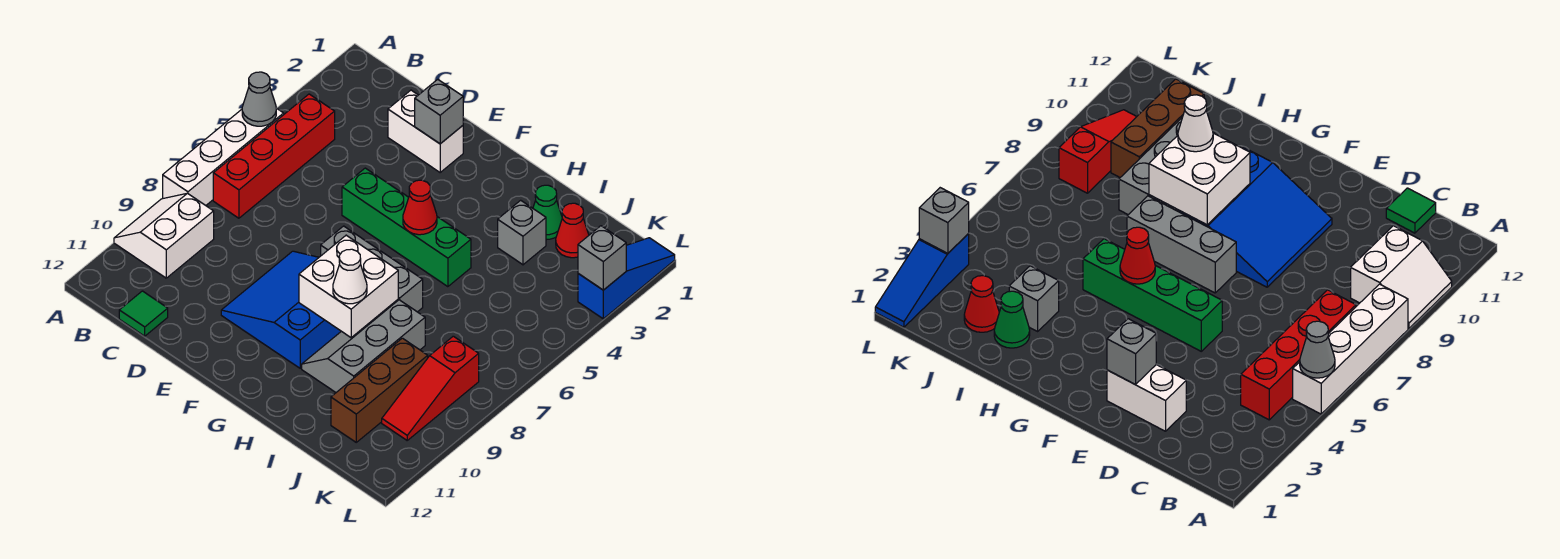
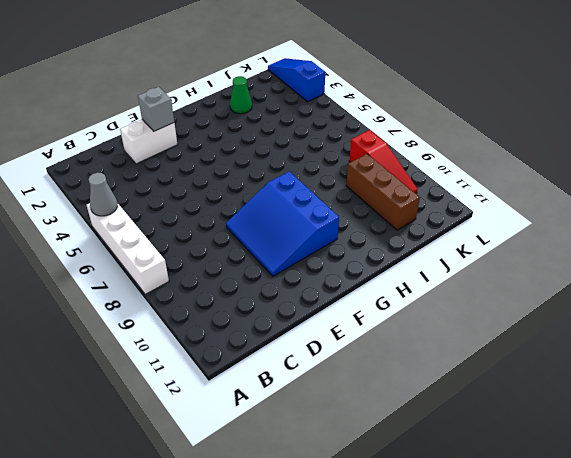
none -> white 2x2 slope [114,193,214,278]
none -> red 1x4 brick [213,94,335,218]
none -> green 1x1 tile [119,291,168,336]

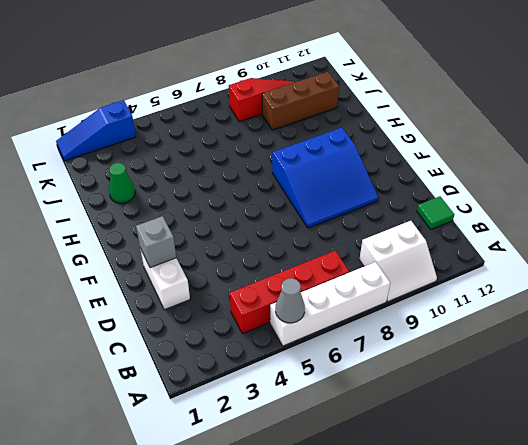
none -> green 1x4 brick [342,168,471,287]
none -> grey 1x3 brick [321,226,423,312]
none -> grey 2x3 slope [302,300,425,392]

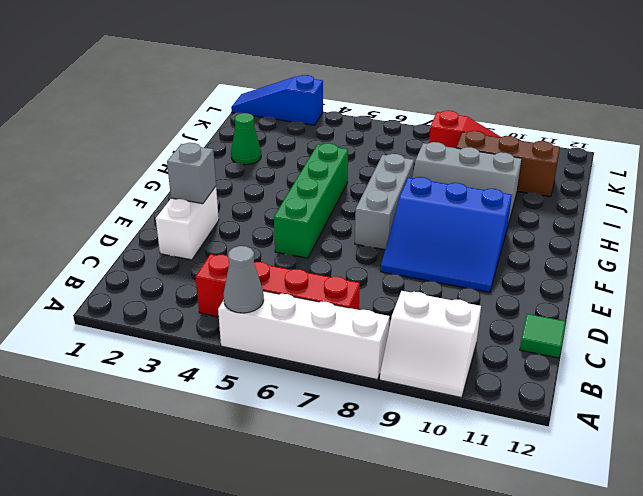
none -> grey 1x1 brick [498,200,546,265]
none -> red 1x1 cone [556,203,589,258]
none -> red 1x1 cone [403,180,437,235]

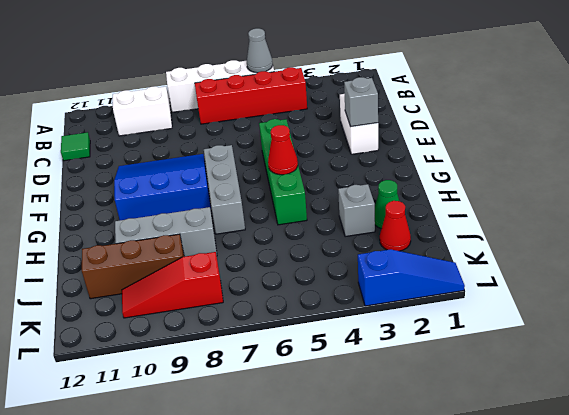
none -> white 2x2 brick [299,235,398,338]
none -> grey 1x1 brick [578,226,626,290]
none -> white 1x1 cone [333,249,367,304]

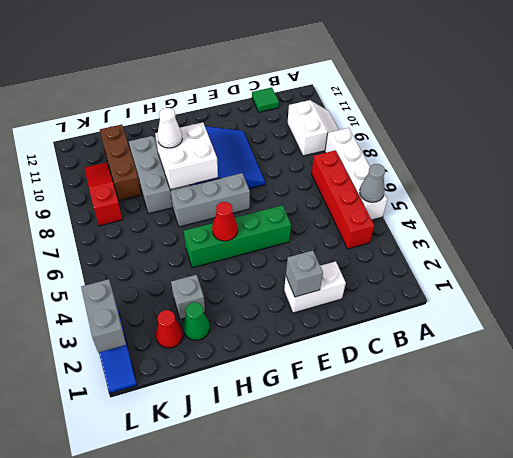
grey 1x2 brick [81,279,126,353] -> grey 1x1 brick [578,226,626,290]

